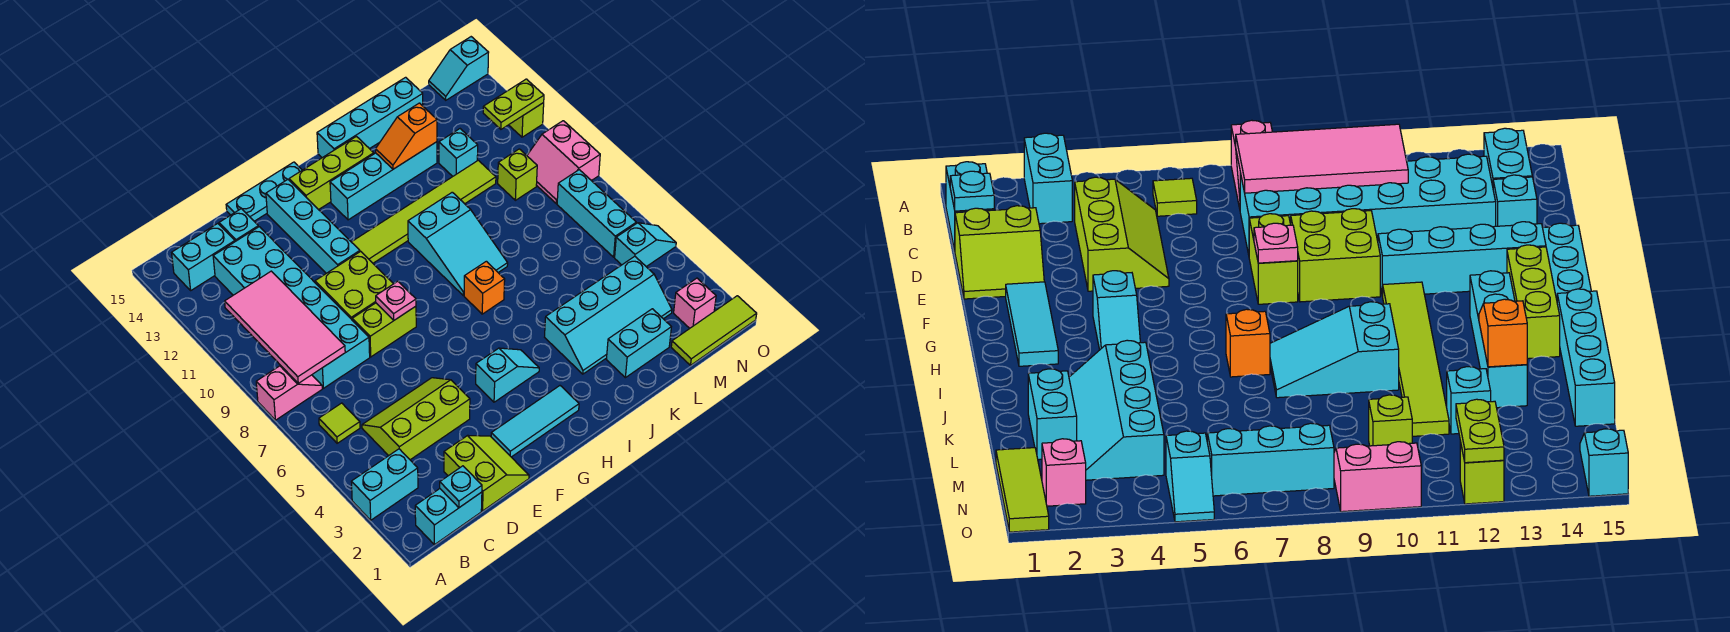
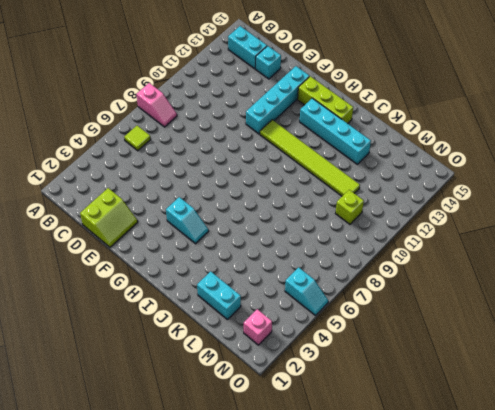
none -> cyan 1x2 brick [351,449,418,520]
none -> cyan 1x2 brick [415,489,482,545]
none -> lime 2x3 slope [362,378,470,460]
none -> cyan 2x6 brick [213,227,370,388]

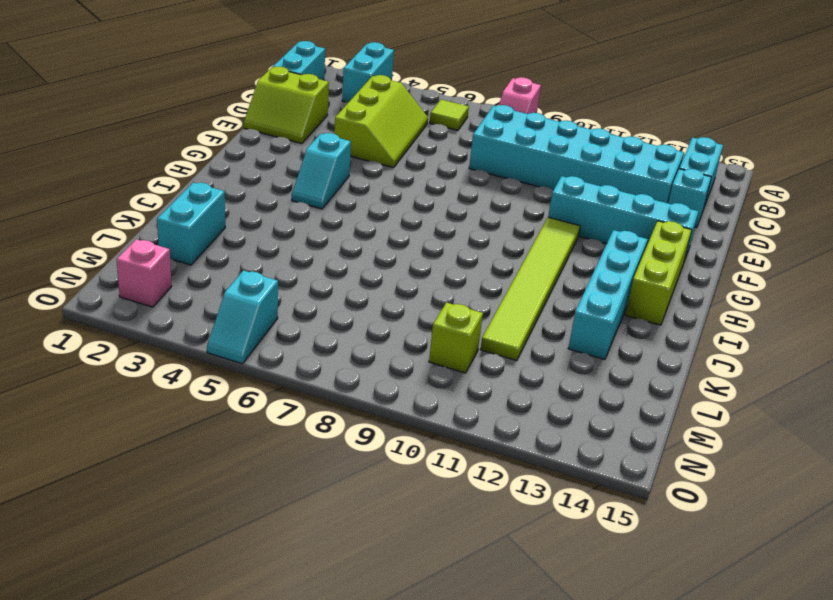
none -> lime 1x2 brick [352,303,416,357]
none -> lime 2x2 brick [315,251,393,319]
none -> cyan 1x3 plate [226,162,302,221]
none -> cyan 1x3 tile [491,386,579,457]

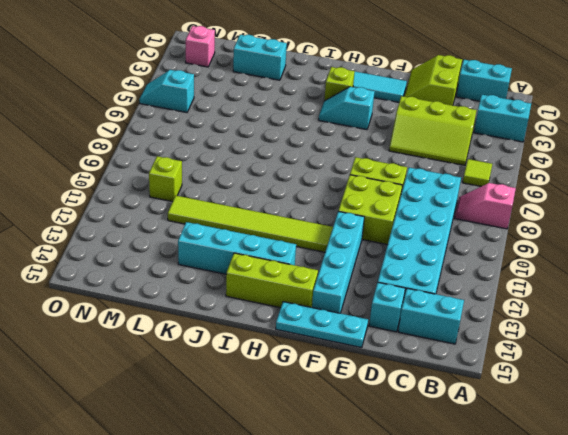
lime 1x1 brick [324,67,355,101] -> lime 1x1 brick moved to [509,103,544,137]
none -> orange 1x1 brick [464,261,505,314]
none -> cyan 2x3 slope [408,192,508,295]
none -> cyan 1x4 brick [317,77,423,158]
none -> cyan 2x4 slope [545,256,672,374]

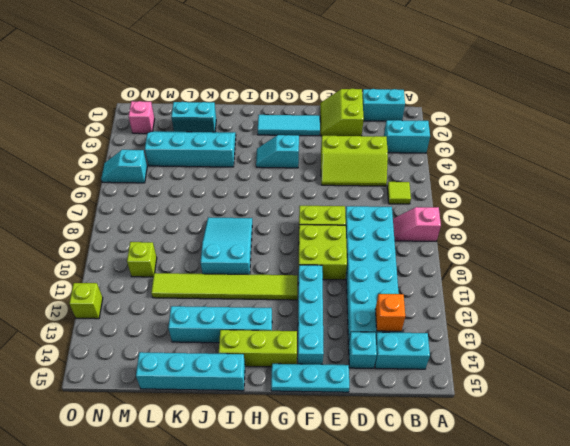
orange 1x1 brick [375,294,405,331] -> orange 1x1 brick moved to [464,261,505,314]
none -> cyan 1x1 brick [439,129,478,176]
none -> lime 1x3 tile [671,296,757,365]
none -> cyan 1x3 brick [557,170,636,257]
none -> pink 2x2 slope [527,121,600,203]

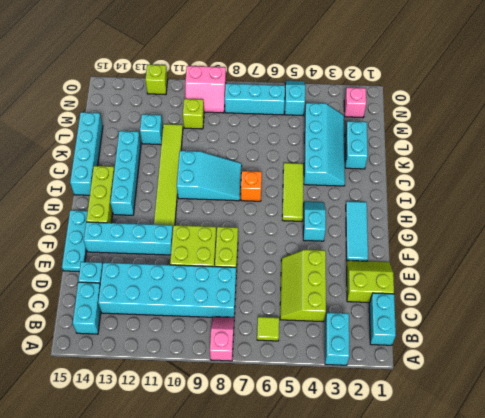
lime 1x3 tile [282,163,304,221] -> lime 1x3 tile moved to [671,296,757,365]
none -> cyan 1x2 slope [429,37,489,100]
none -> pink 2x4 tile [225,271,345,383]
none -> cyan 1x1 plate [440,466,482,508]
none -> pink 1x1 plate [376,281,416,320]

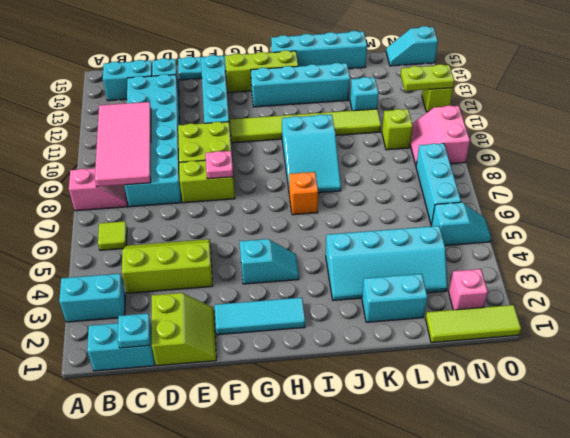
none -> orange 1x2 slope [376,103,437,169]

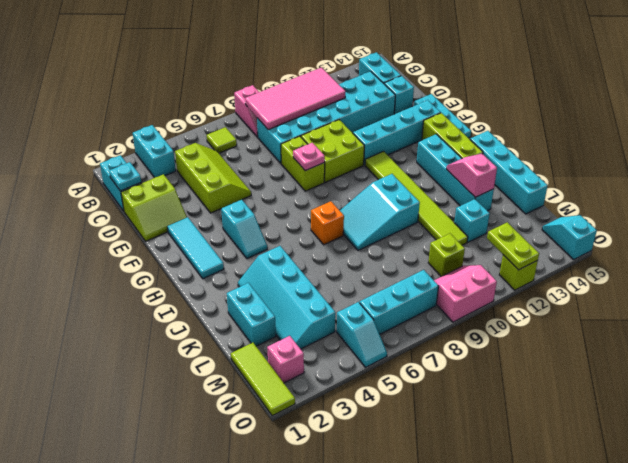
pink 1x2 slope [447,154,497,197] -> orange 1x2 slope [376,103,437,169]

